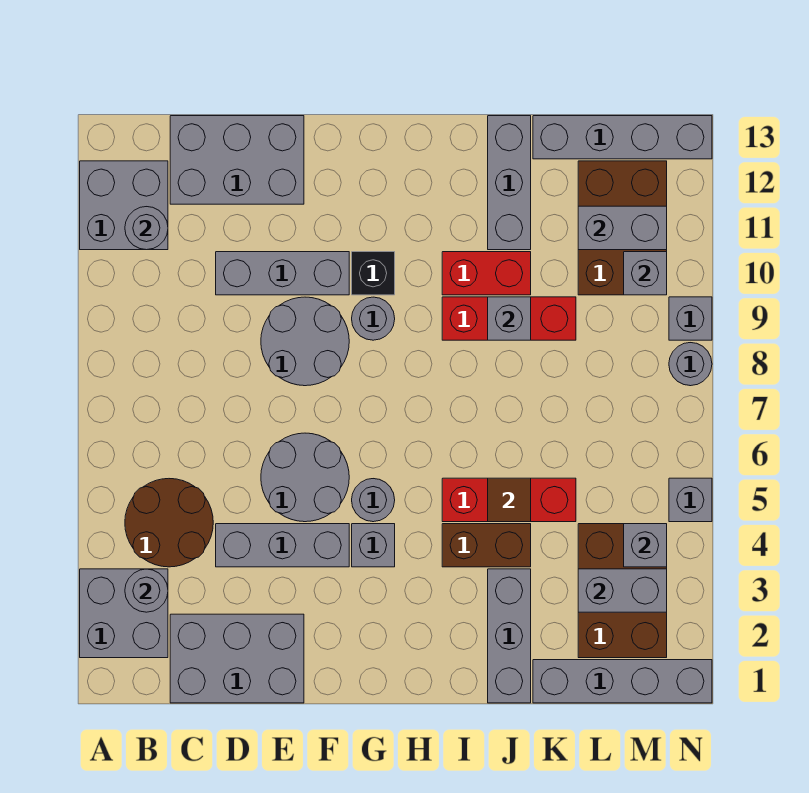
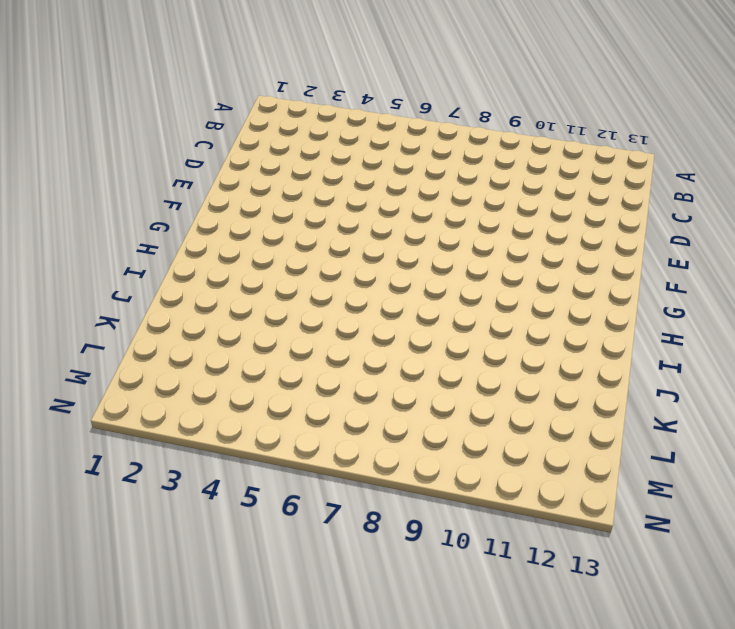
none -> grey 2x2 brick [80,569,168,658]
none -> grey 2x2 brick [80,161,168,250]
none -> brown 2x2 round brick [125,479,213,567]
none -> grey 2x3 brick [170,614,304,703]

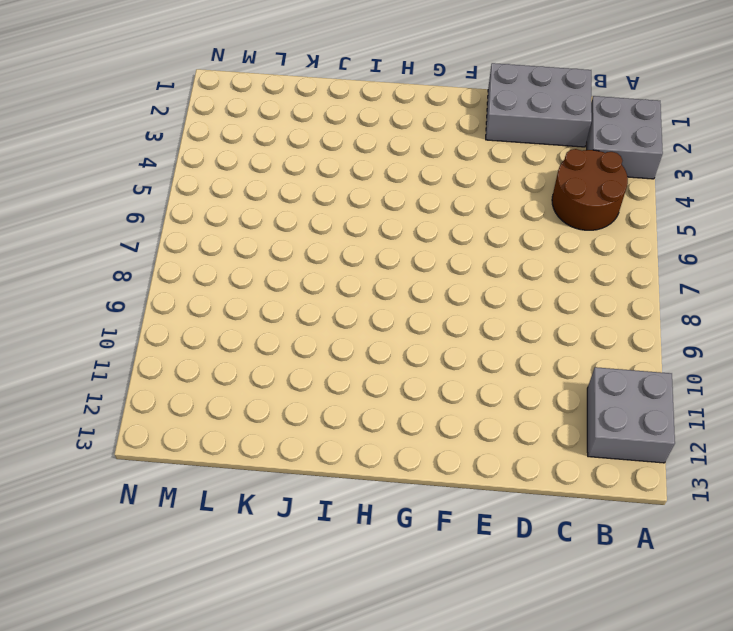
none -> grey 2x3 brick [170,116,304,204]
none -> grey 1x3 brick [216,524,349,567]
none -> grey 1x3 brick [216,252,349,295]
none -> grey 2x2 round brick [261,433,349,522]

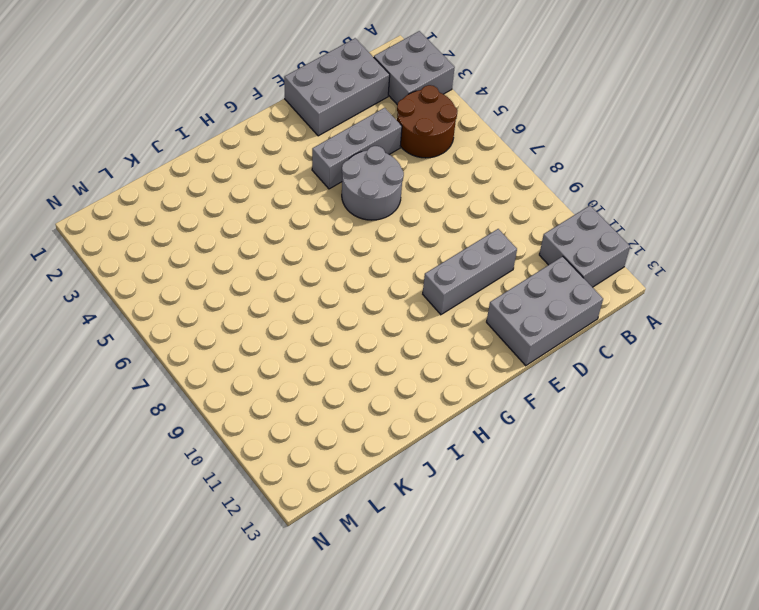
none -> grey 2x2 round brick [261,297,349,386]
none -> grey 1x1 brick [352,524,395,567]
none -> grey 1x1 round brick [352,479,395,522]
none -> grey 1x1 round brick [352,297,395,340]

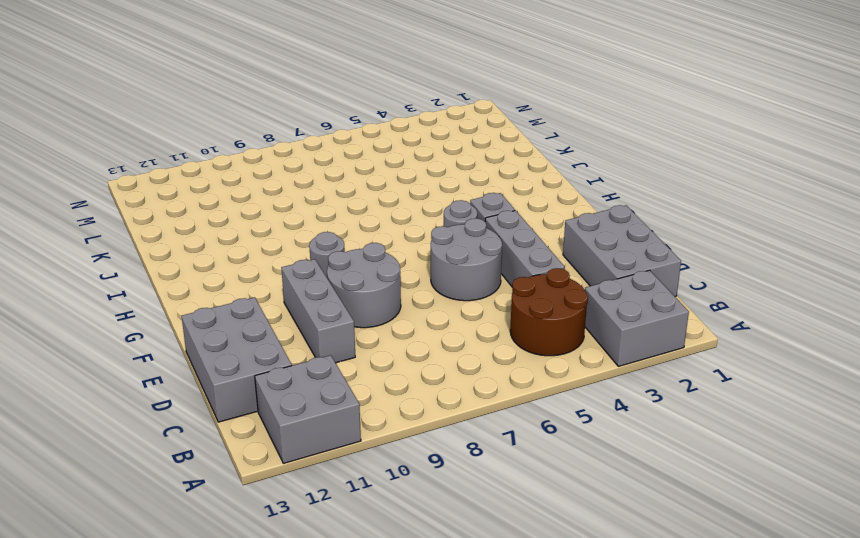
none -> black 1x1 brick [352,252,395,295]
none -> brown 1x2 brick [442,524,531,567]
none -> red 1x3 brick [442,478,576,522]
none -> red 1x3 brick [442,297,576,340]

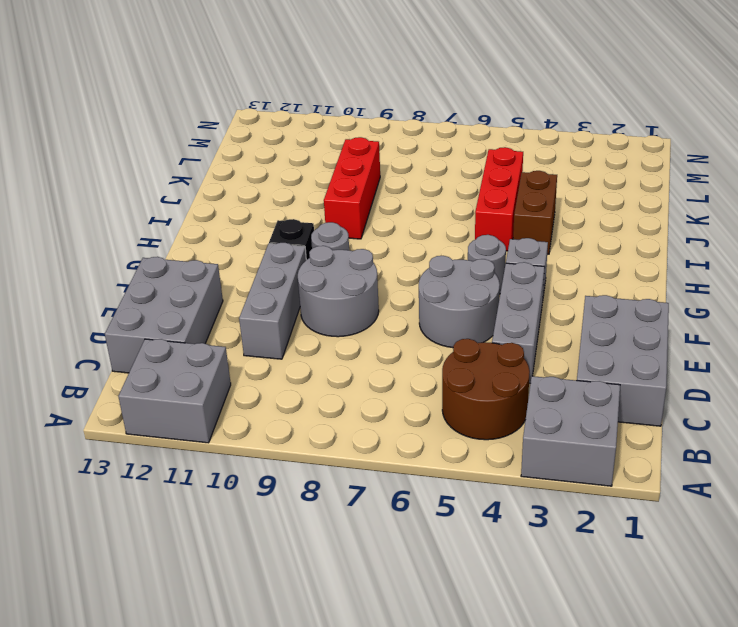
none -> red 1x2 brick [442,252,531,295]
none -> grey 1x3 brick [488,569,531,703]
none -> grey 1x3 brick [488,116,531,250]
none -> grey 1x4 brick [533,660,712,703]

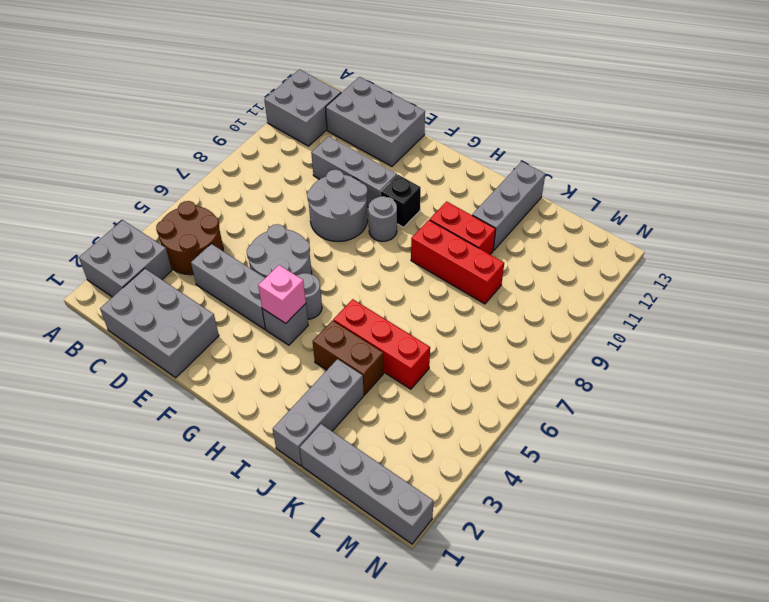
pink 1x1 brick [258,265,306,323] -> none
none -> grey 1x4 brick [533,116,712,159]
none -> brown 2x3 brick [578,524,667,658]
none -> brown 2x3 brick [578,161,667,295]
none -> grey 1x1 brick [669,478,712,522]

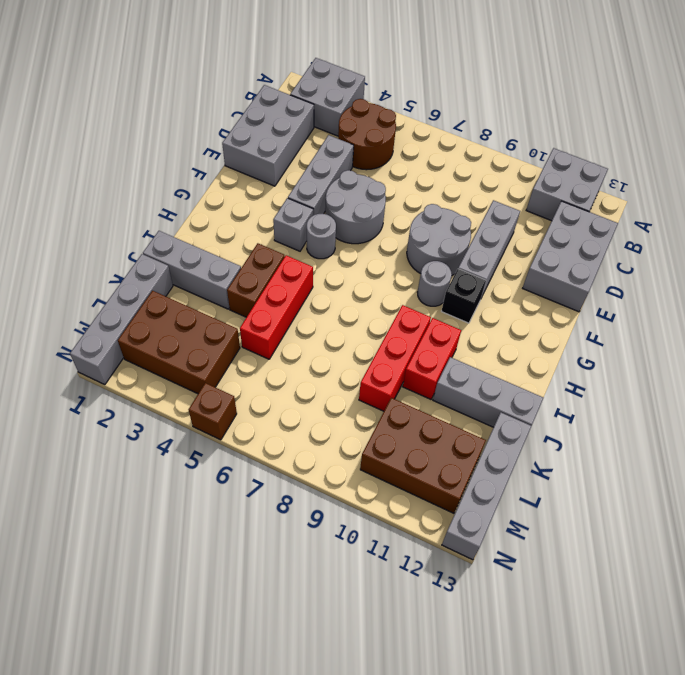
brown 1x1 brick [189,383,237,440] -> grey 1x1 brick [669,478,712,522]
none -> grey 1x1 round brick [669,343,712,386]
none -> grey 1x1 brick [669,297,712,340]
none -> grey 1x1 round brick [125,569,168,612]
none -> grey 1x1 round brick [125,207,168,250]

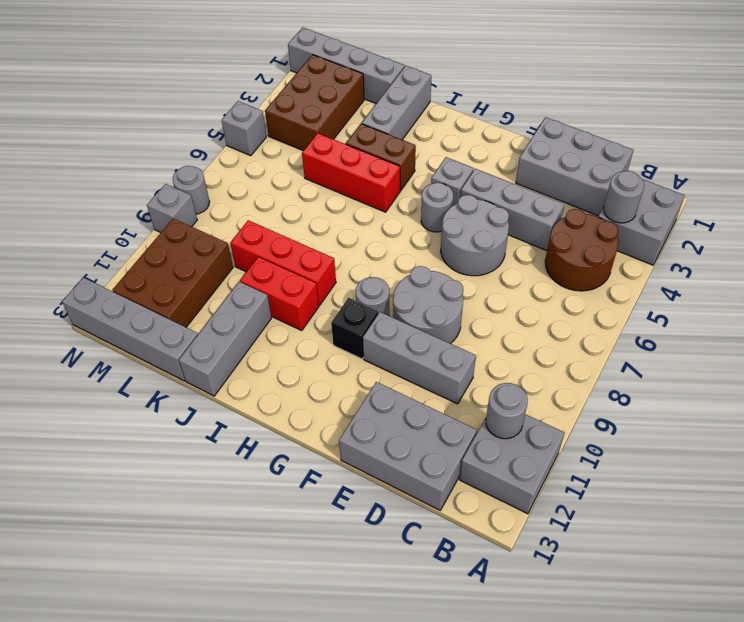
none -> brown 1x1 tile [488,478,531,522]
none -> grey 1x1 brick [488,297,531,340]
none -> grey 1x2 brick [578,569,667,612]
none -> grey 1x2 brick [578,206,667,250]

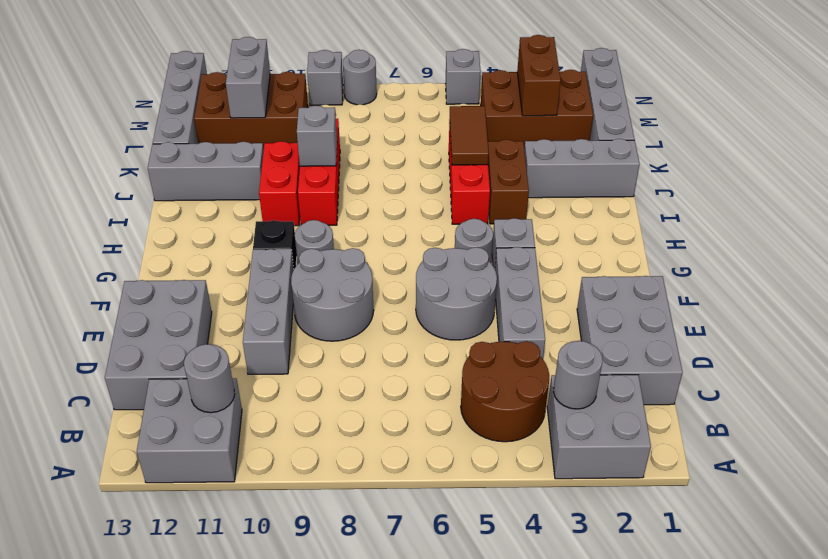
brown 1x2 tile [450,106,489,165] -> brown 1x1 tile [488,478,531,522]
brown 1x2 brick [517,35,561,116] -> grey 1x2 brick [578,569,667,612]
none -> grey 1x1 brick [624,524,667,567]
none -> grey 1x1 brick [624,252,667,295]

